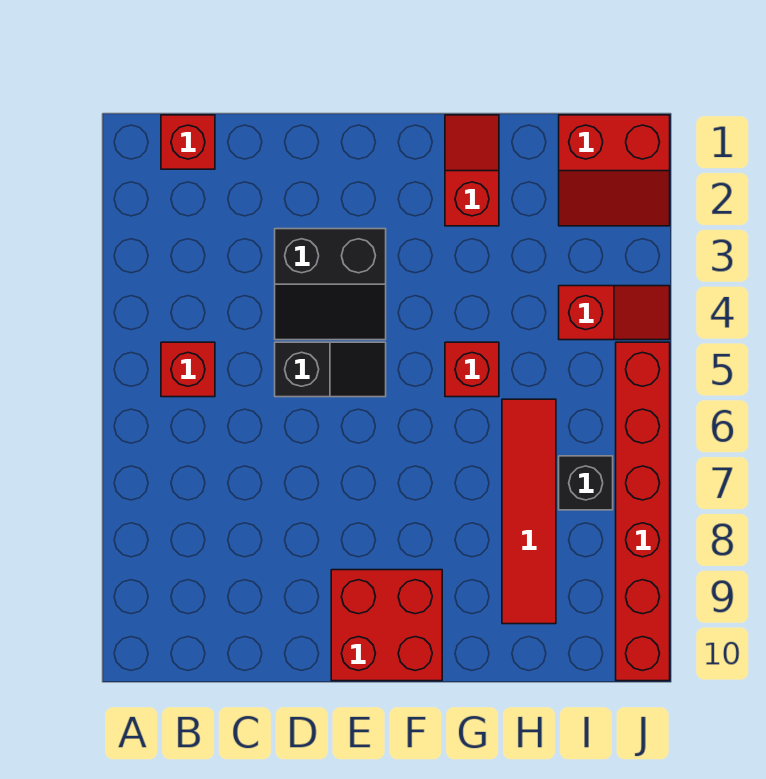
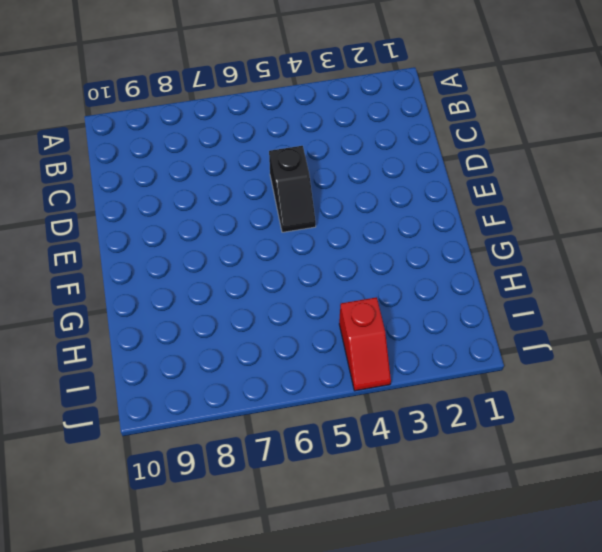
none -> red 1x1 brick [161,115,215,169]
none -> red 1x1 brick [161,342,215,397]
none -> black 2x2 slope [275,229,386,340]

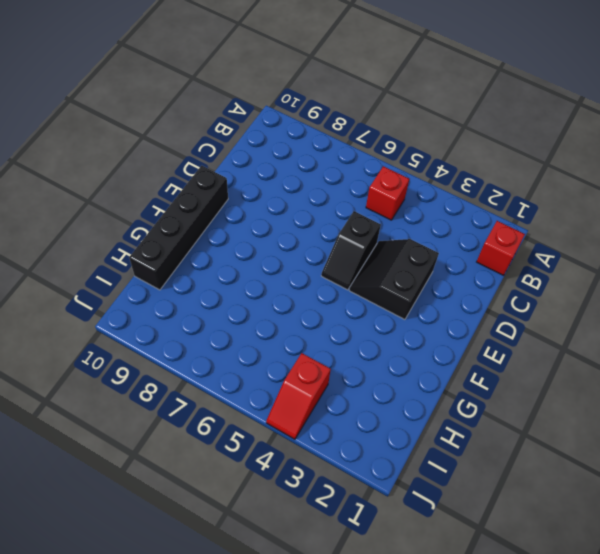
black 1x4 brick [129,166,228,290] -> red 2x2 brick [331,570,442,681]
none -> red 1x2 slope [445,115,499,226]
none -> red 1x1 brick [445,342,499,397]
none -> red 1x4 tile [502,399,556,624]

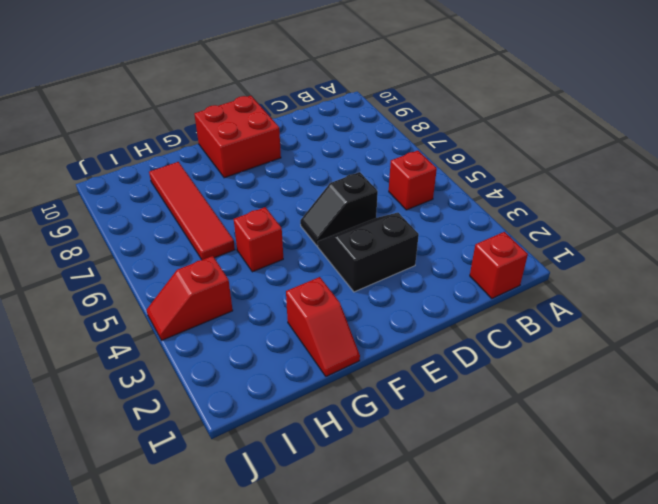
none -> red 2x2 slope [559,115,670,226]
none -> black 1x1 brick [559,456,613,510]
none -> red 1x6 brick [616,342,670,681]

